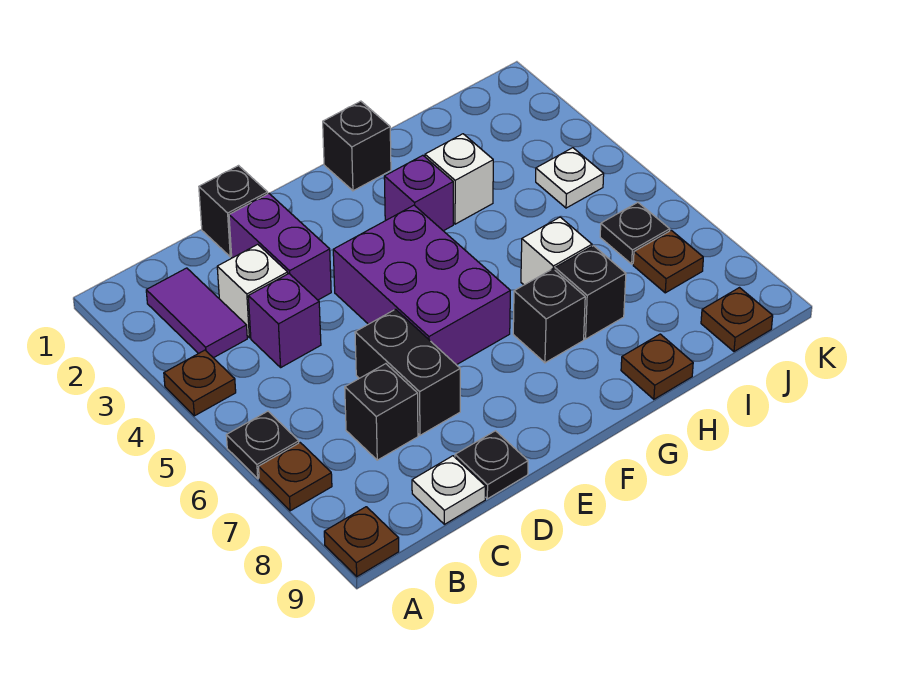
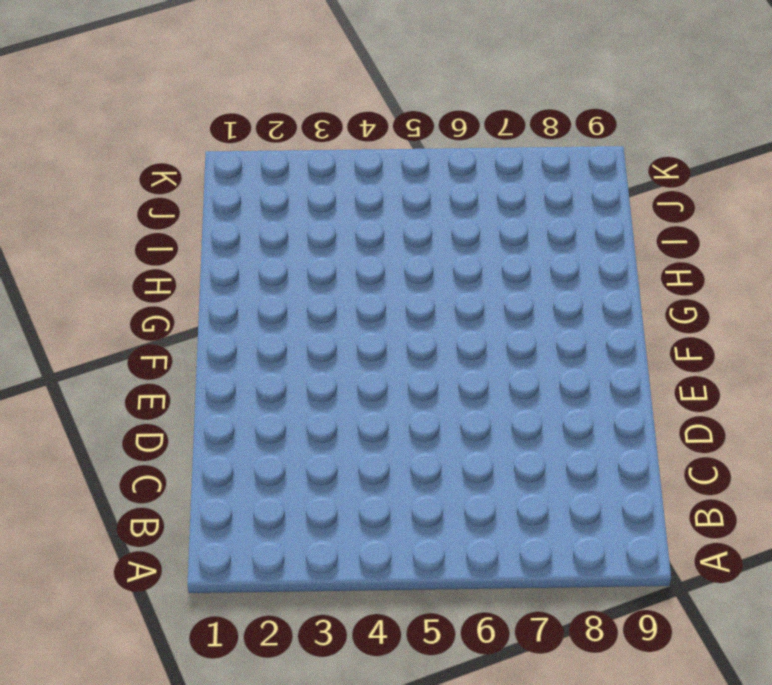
none -> brown 1x1 plate [164,350,236,416]
none -> black 1x1 plate [226,411,299,478]
none -> brown 1x1 plate [259,443,332,511]

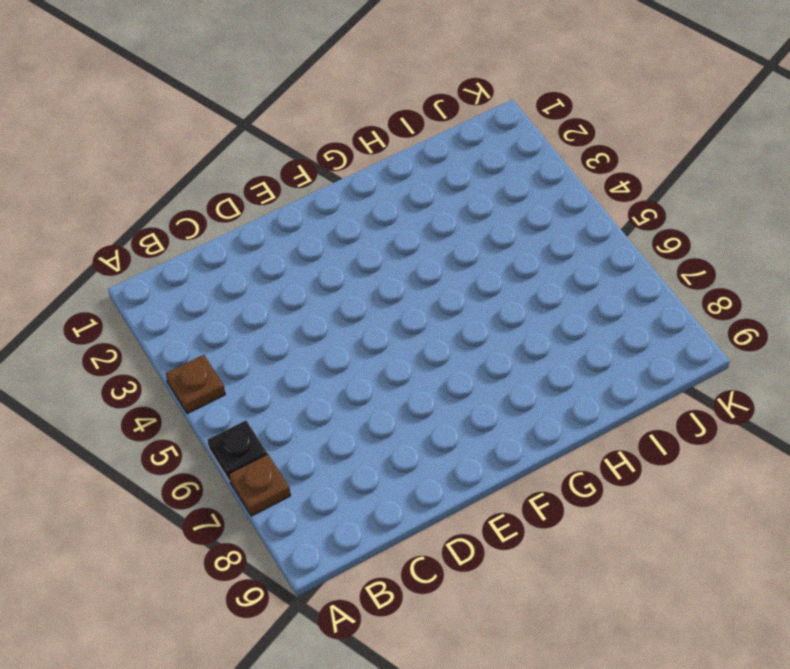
none -> brown 1x1 plate [324,507,399,577]
none -> purple 1x2 tile [146,268,247,358]
none -> white 1x1 brick [217,244,288,338]

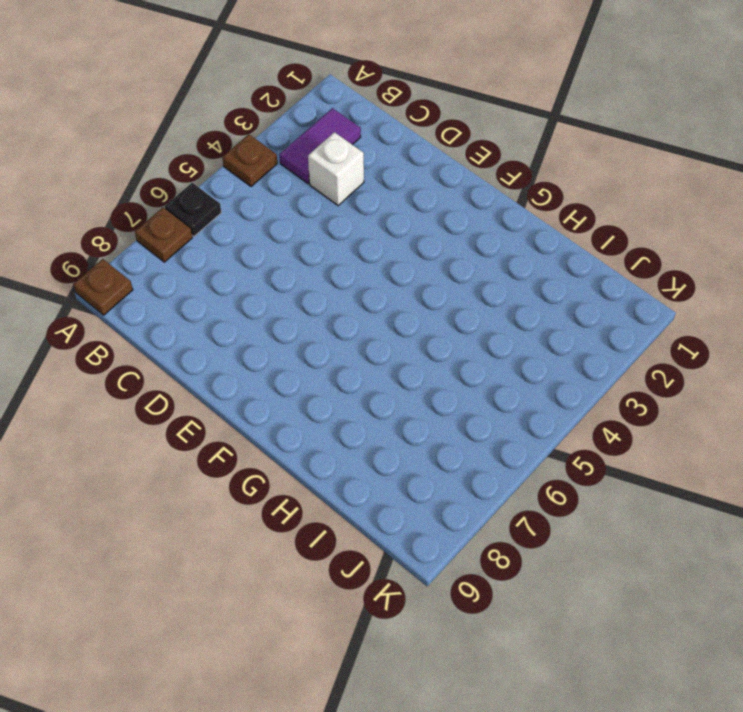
none -> purple 1x1 brick [248,274,321,367]
none -> black 1x1 brick [345,364,418,460]
none -> white 1x1 plate [412,456,486,524]

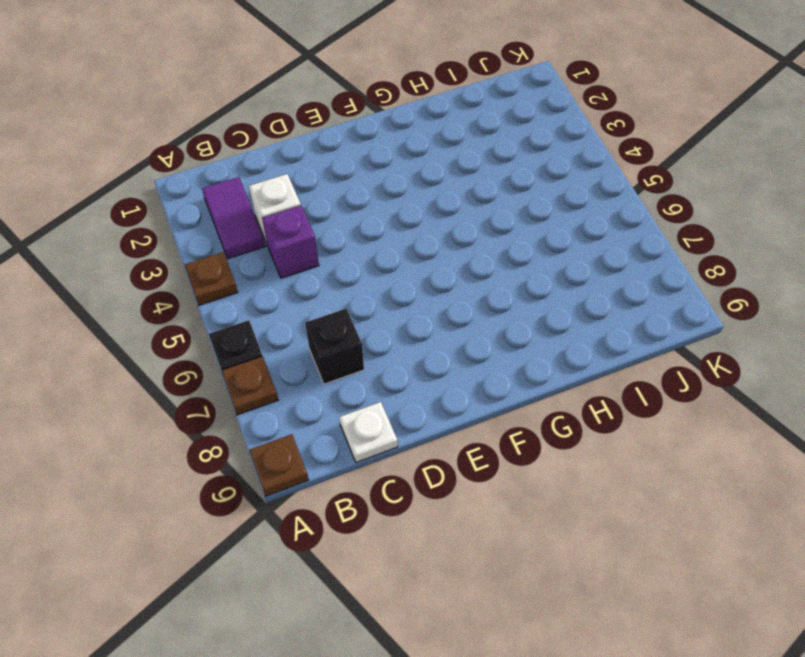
none -> black 1x1 brick [199,166,268,257]
none -> purple 1x2 brick [229,194,331,300]
none -> black 1x2 brick [355,309,460,435]

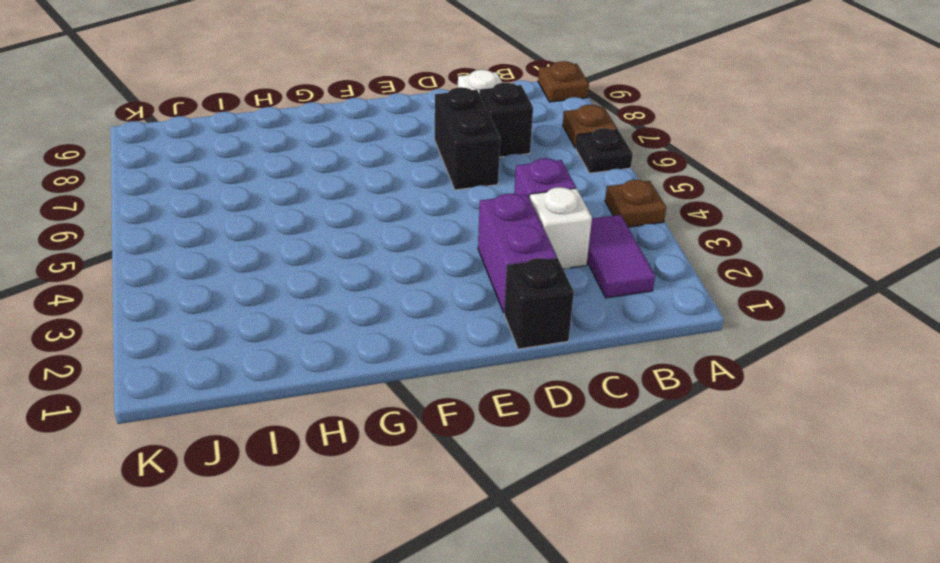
none -> black 1x1 plate [455,431,528,499]
none -> purple 2x3 brick [333,205,510,365]
none -> black 1x1 brick [323,101,391,191]

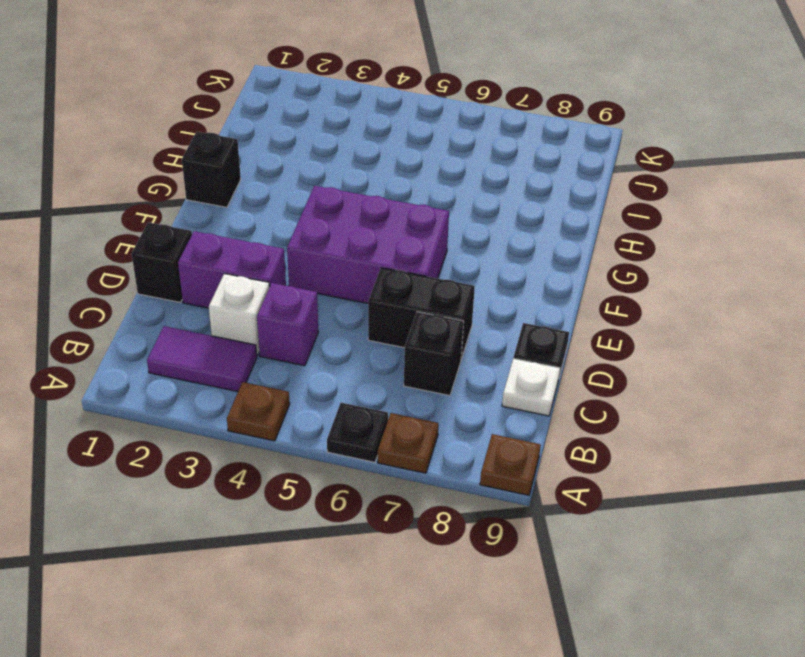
none -> purple 1x1 brick [384,155,453,231]
none -> black 1x1 brick [513,269,585,363]
none -> white 1x1 brick [425,134,493,224]

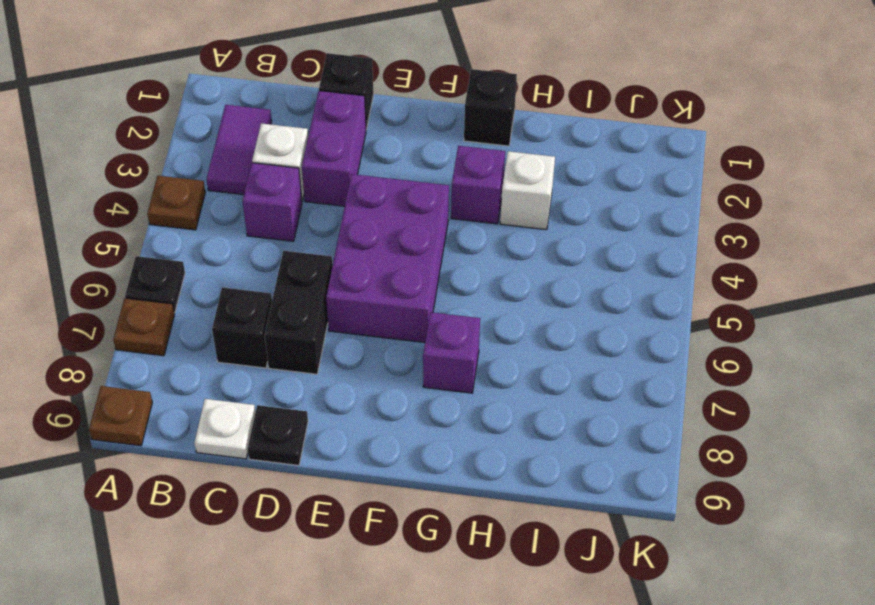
purple 1x1 brick [423,312,480,393] -> black 1x1 brick [513,269,585,363]
none -> white 1x1 brick [521,217,592,285]
none -> black 1x1 brick [555,246,626,339]
none -> brown 1x1 plate [621,334,693,399]

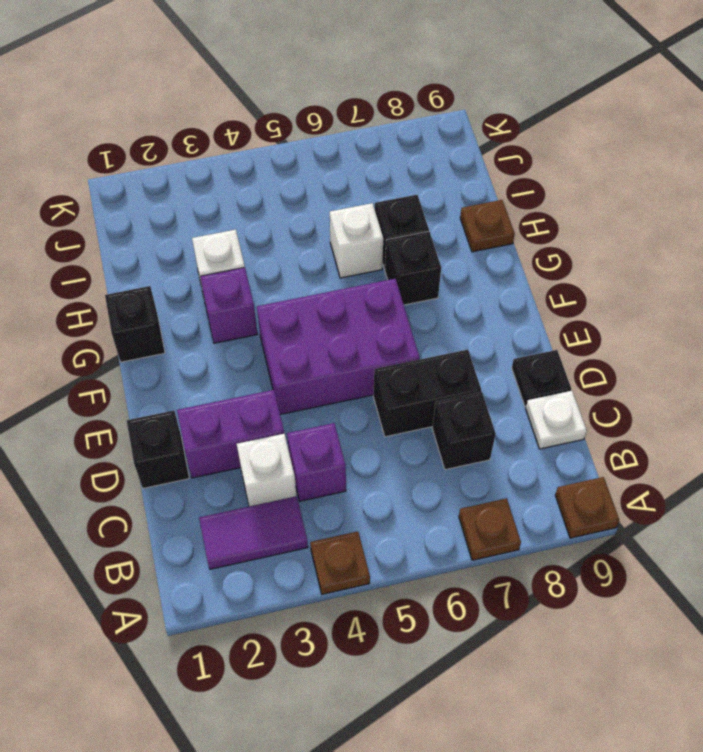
none -> black 1x1 plate [226,411,299,478]
none -> white 1x1 plate [536,148,604,208]
none -> black 1x1 plate [600,202,670,264]

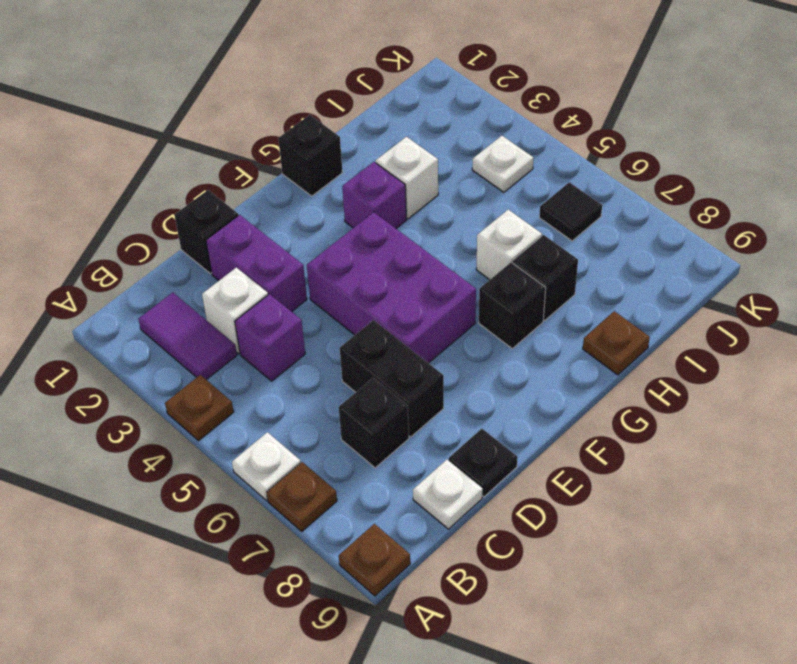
white 1x1 plate [232,432,301,501] -> black 1x1 plate [226,411,299,478]
black 1x1 tile [539,182,602,241] -> black 1x1 plate [600,202,670,264]
none -> brown 1x1 plate [633,230,703,293]
none -> brown 1x1 plate [701,288,773,352]

